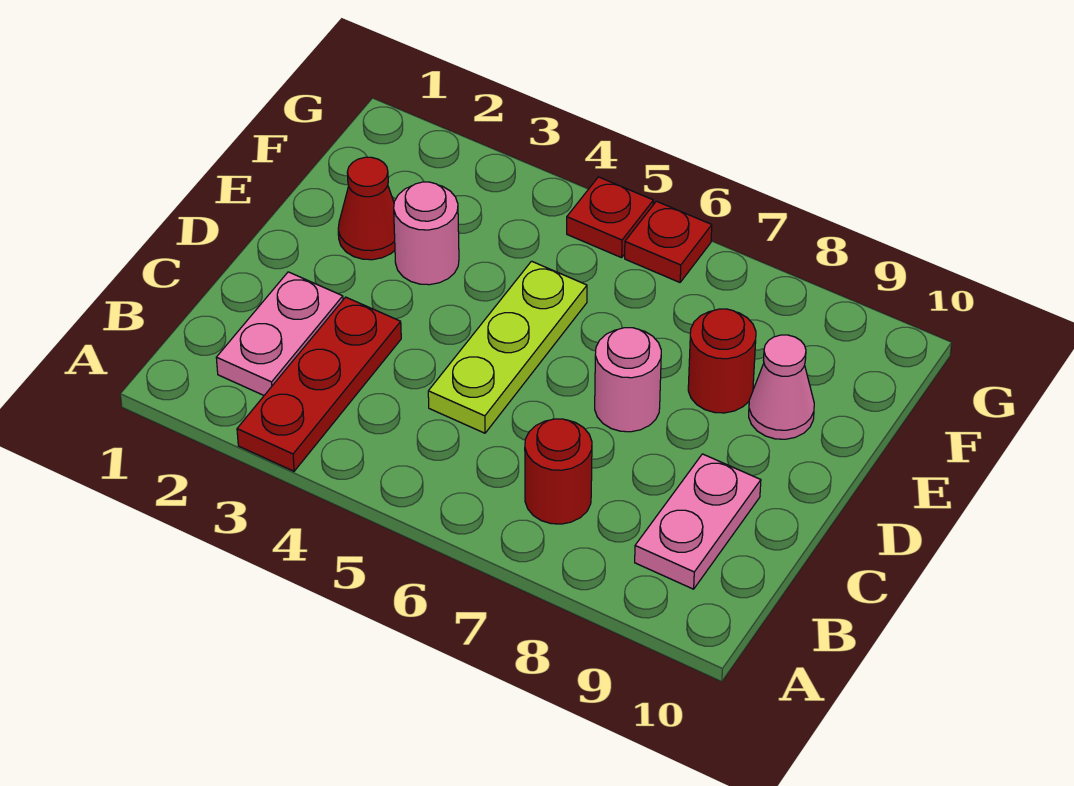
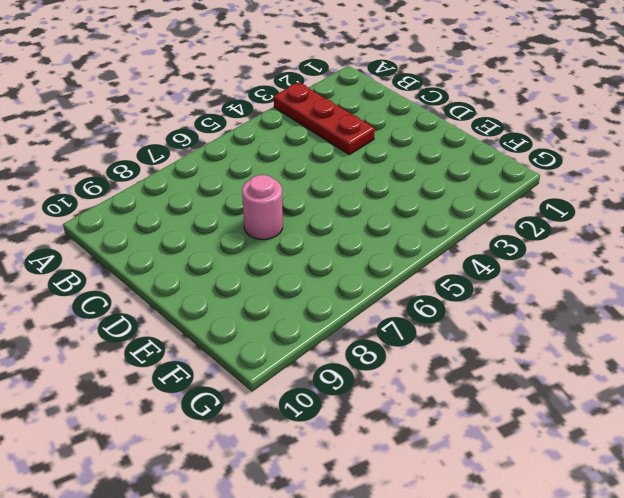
none -> pink 1x2 plate [216,272,343,395]
none -> red 1x1 round brick [525,419,592,524]
none -> pink 1x2 plate [635,454,761,589]

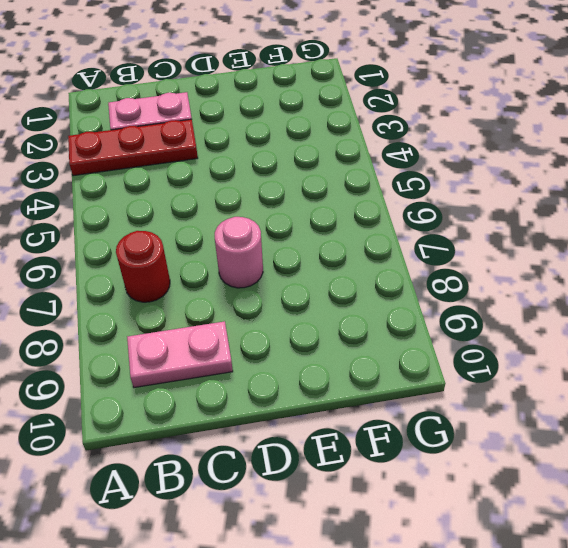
none -> lime 1x3 plate [428,261,587,433]
none -> red 1x1 cone [338,157,395,260]
none -> pink 1x1 round brick [394,182,459,285]

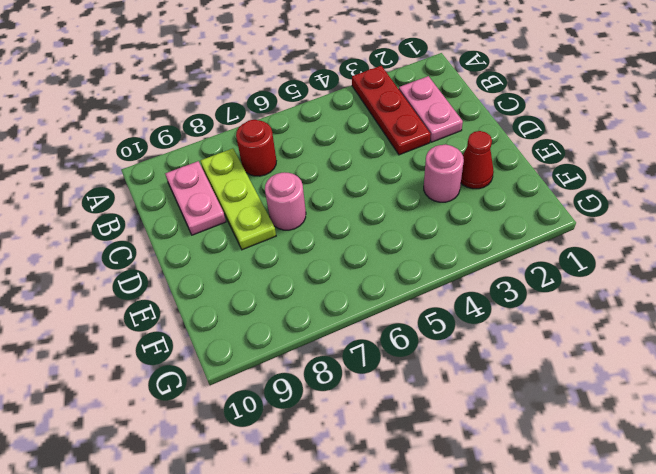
lime 1x3 plate [201,148,276,250] -> lime 1x3 plate moved to [428,261,587,433]
none -> red 1x1 round brick [688,309,756,413]
none -> pink 1x1 cone [749,335,814,439]
none -> red 1x1 plate [567,177,653,258]

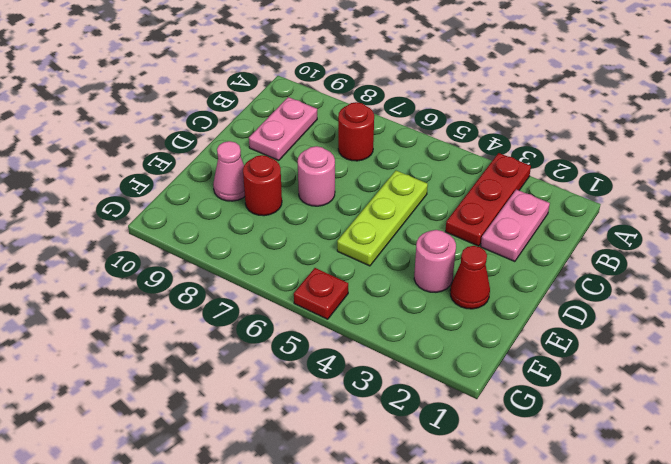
none -> red 1x1 plate [625,201,712,282]

